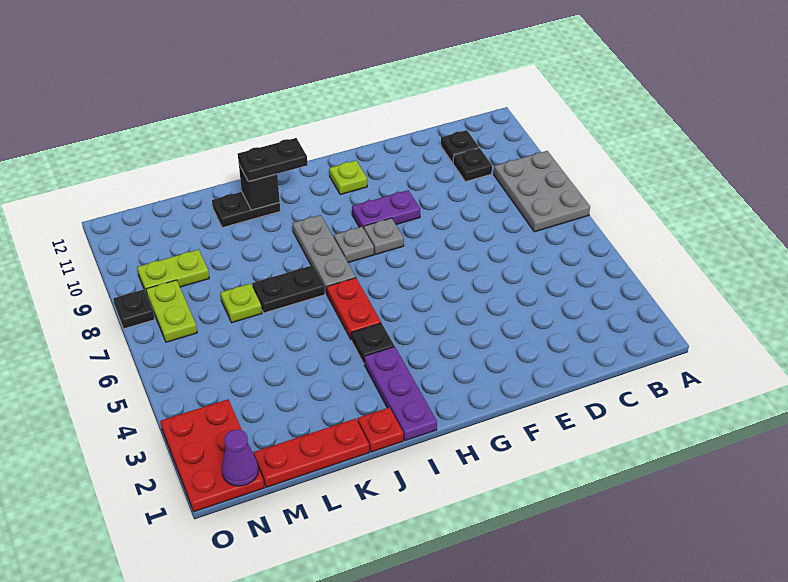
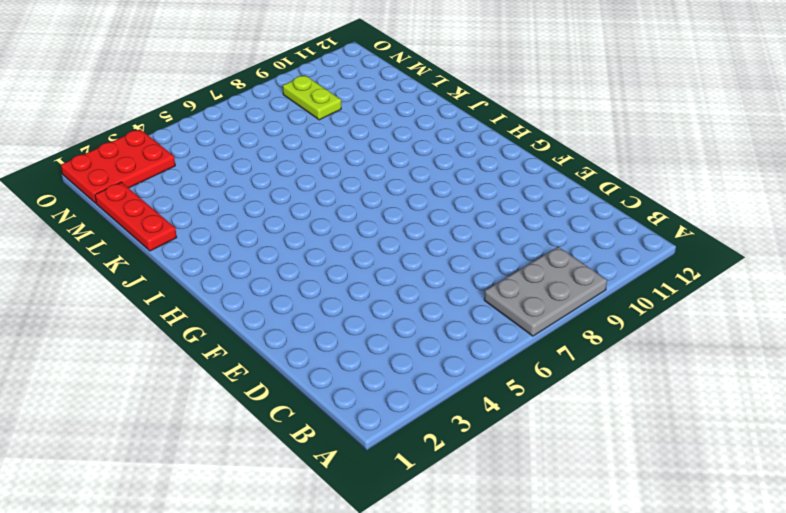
none -> black 1x1 plate [453,148,492,182]
none -> black 1x1 plate [441,130,479,163]
none -> purple 1x2 plate [352,190,420,228]

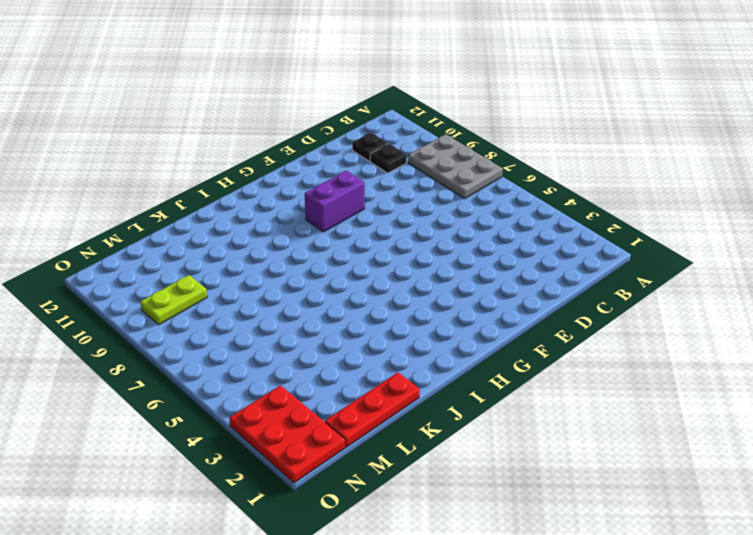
purple 1x2 brick [305,171,365,232] -> purple 1x2 plate [352,190,420,228]
none -> grey 1x1 plate [364,218,404,255]
none -> lime 1x1 plate [329,161,367,195]
none -> grey 1x1 plate [334,227,374,263]

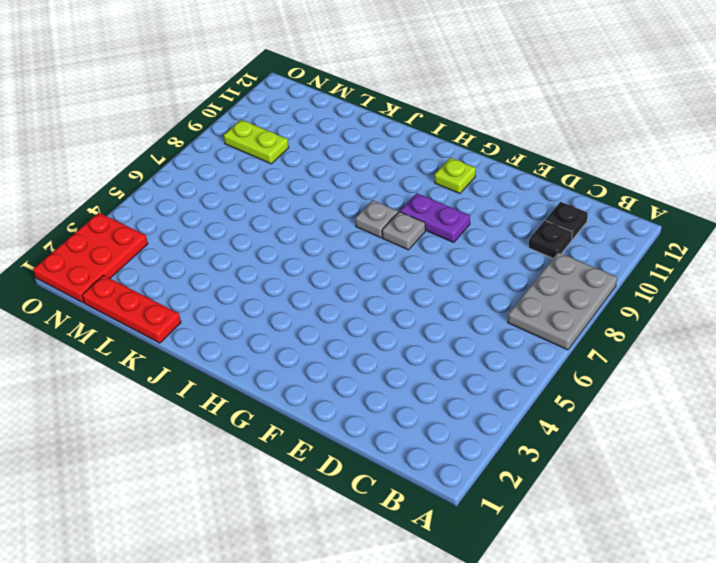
none -> purple 1x3 plate [364,347,437,441]
none -> black 1x1 plate [351,323,394,363]
none -> red 1x2 plate [327,278,381,339]

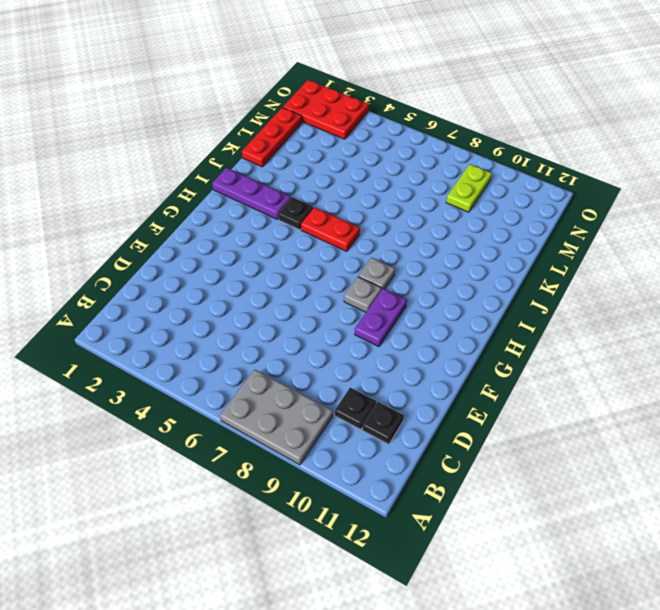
none -> lime 1x1 plate [329,161,367,195]
none -> grey 1x3 plate [292,215,356,294]
none -> red 1x1 plate [358,407,403,452]

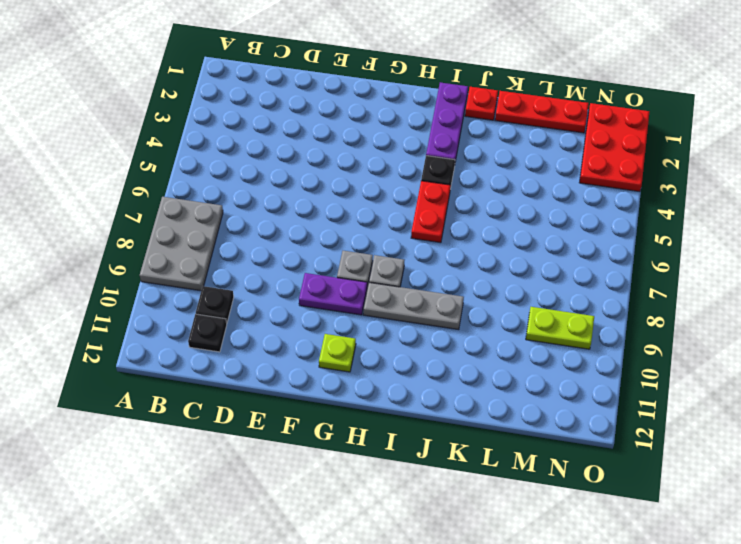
grey 1x3 plate [363,283,464,330] -> grey 1x3 plate turned to [292,215,356,294]
none -> black 1x2 plate [252,265,325,313]
none -> black 1x2 plate [212,192,280,228]
none -> lime 1x1 plate [220,284,262,323]

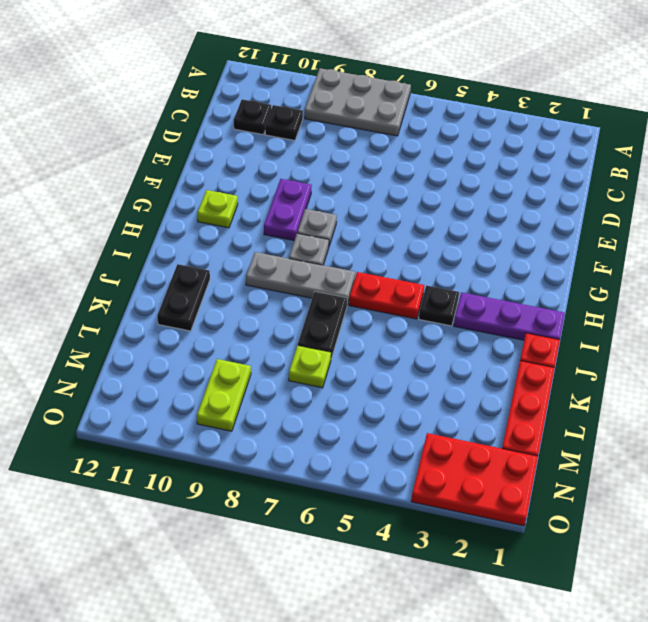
none -> lime 1x2 plate [146,280,197,342]
none -> black 1x1 plate [113,289,155,329]
none -> black 1x1 brick [239,165,280,210]

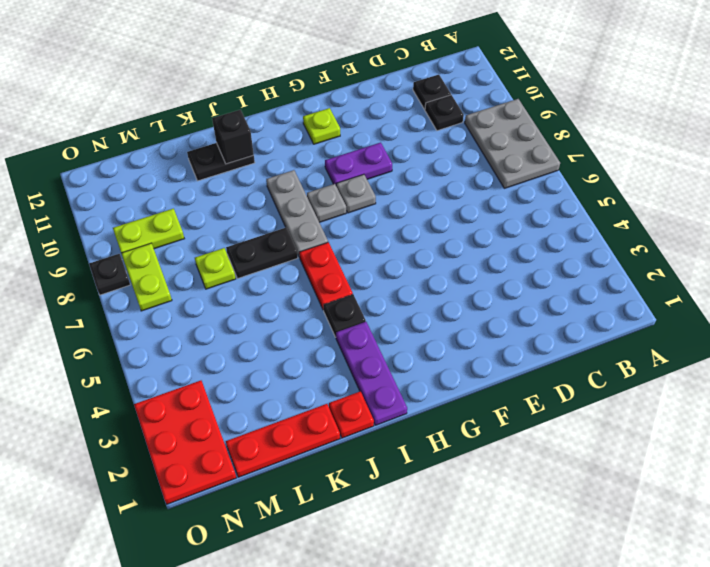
none -> purple 1x1 cone [222,430,258,486]
none -> black 1x2 plate [238,138,307,181]

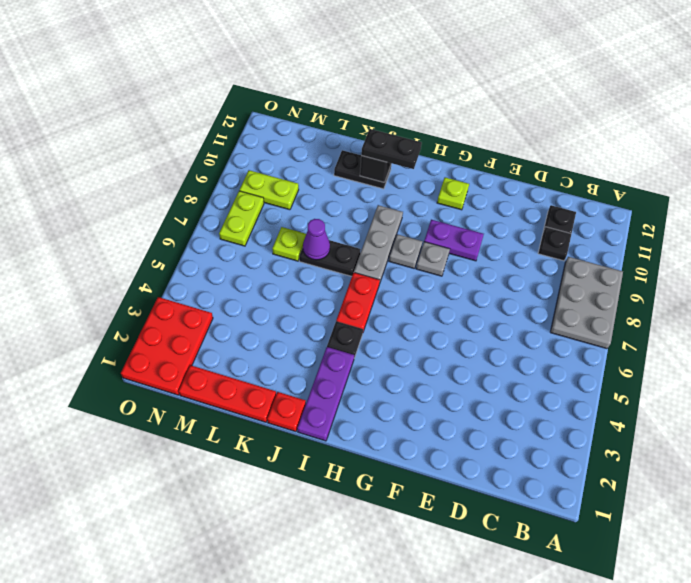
purple 1x1 cone [303,219,330,260] -> purple 1x1 cone moved to [222,430,258,486]
none -> black 1x1 plate [113,289,155,329]

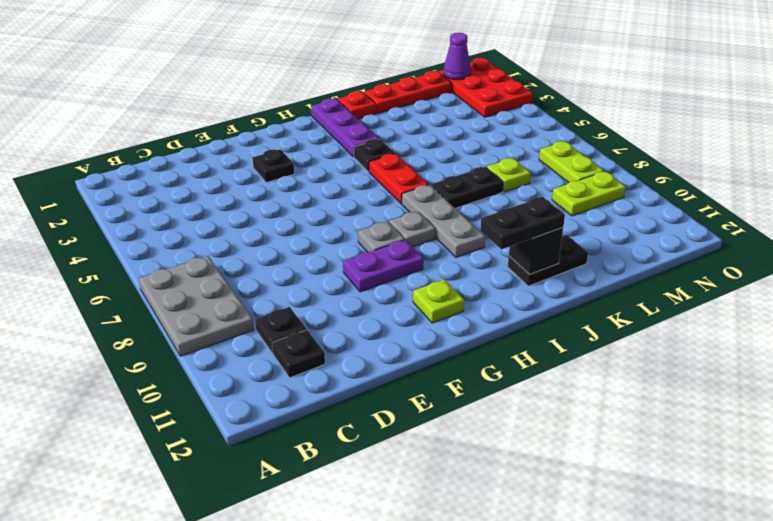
black 1x1 plate [253,149,294,183] -> black 1x1 plate moved to [113,289,155,329]

